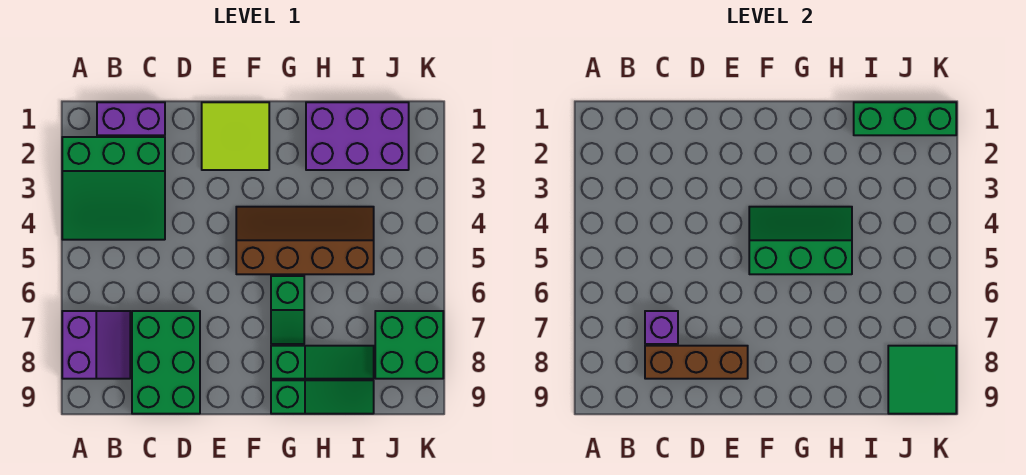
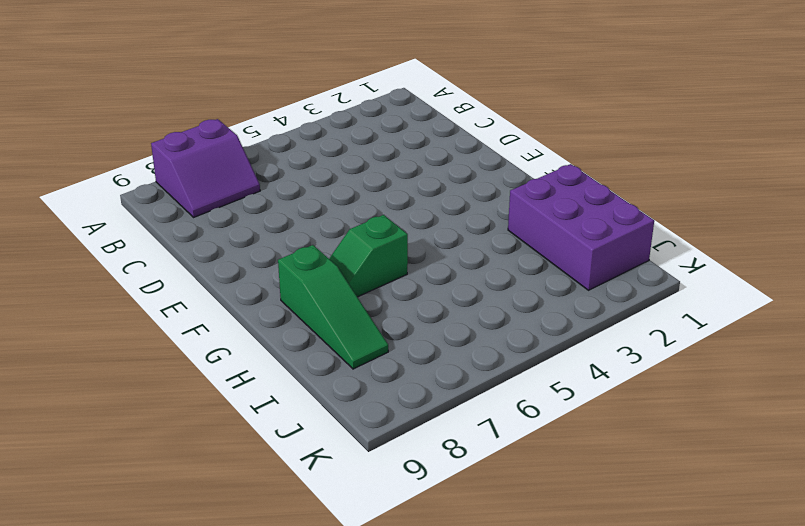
none -> green 3x3 slope [62,137,165,240]
none -> purple 1x2 brick [97,102,165,135]
none -> green 2x3 brick [132,311,200,414]

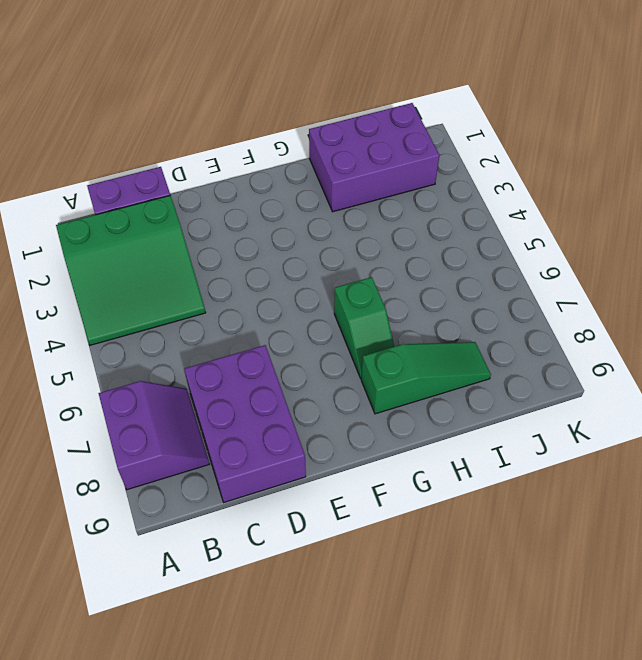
purple 2x3 brick [184,345,306,502] -> green 2x3 brick [132,311,200,414]
none -> lime 2x2 tile [202,102,269,170]
none -> brown 2x4 slope [236,207,374,274]
none -> green 1x3 slope [271,380,374,414]

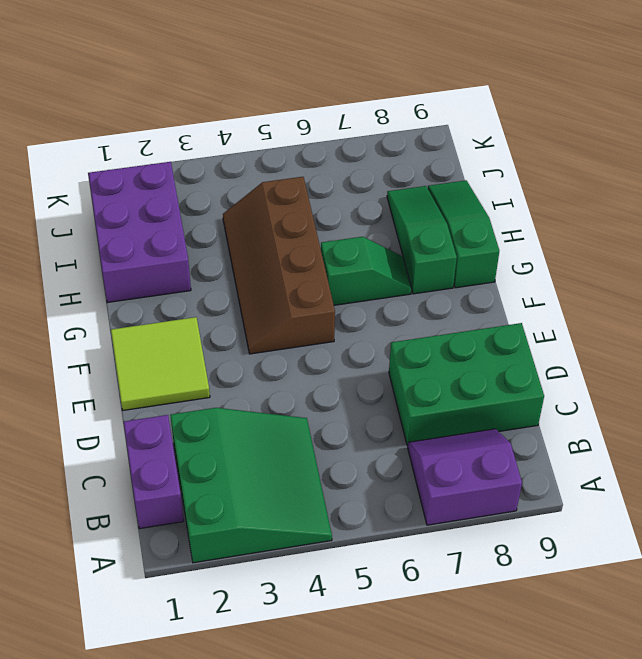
none -> green 2x2 brick [375,311,443,379]
none -> purple 1x1 brick [645,311,678,344]
none -> brown 1x3 brick [645,346,748,379]

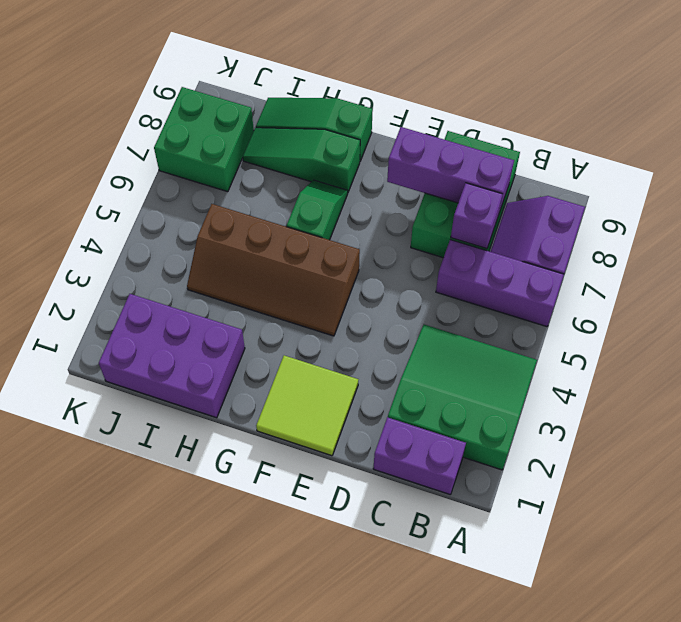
purple 1x3 brick [436,240,564,327] -> none
purple 1x3 brick [387,127,514,212] -> brown 1x3 brick [645,346,748,379]
none -> green 2x3 slope [749,207,852,274]
none -> green 1x3 brick [854,102,956,135]
none -> green 2x2 tile [888,346,956,414]

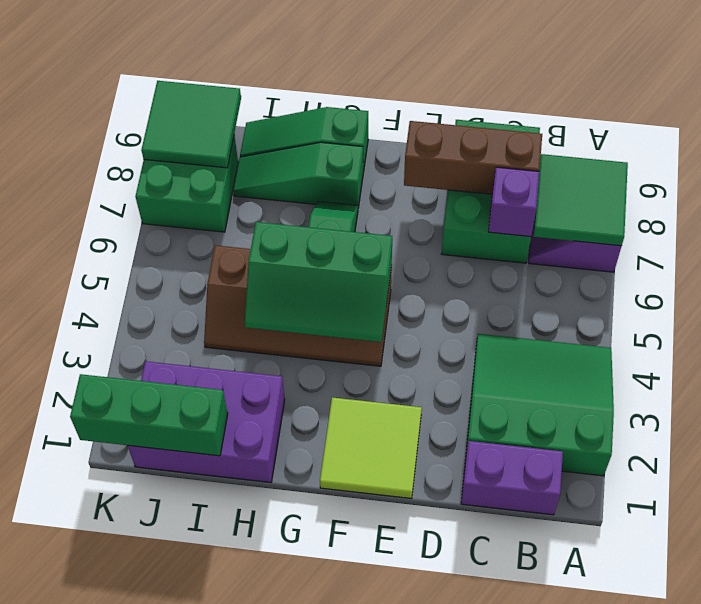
green 2x2 tile [533,154,628,246] -> none

